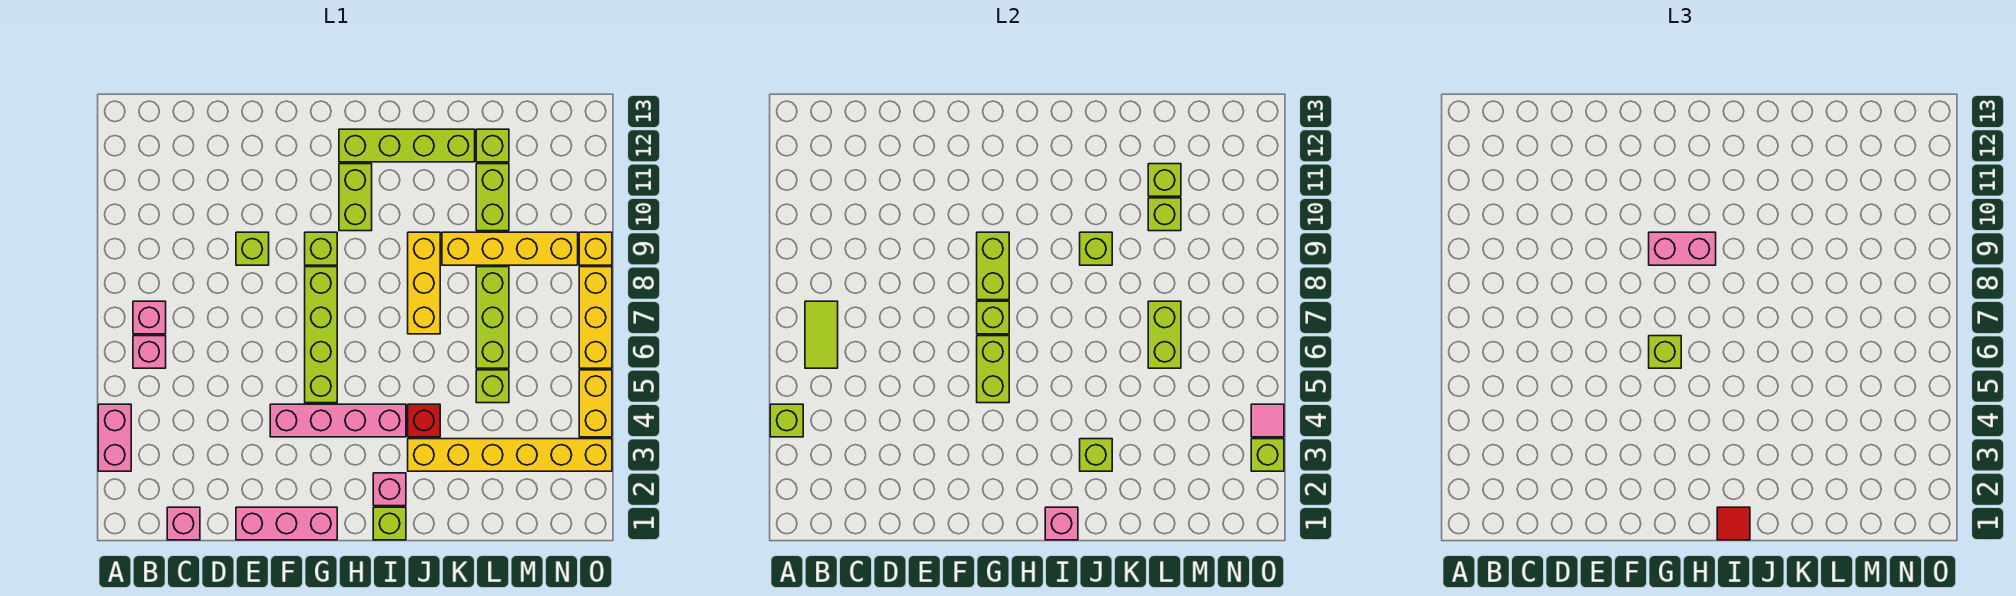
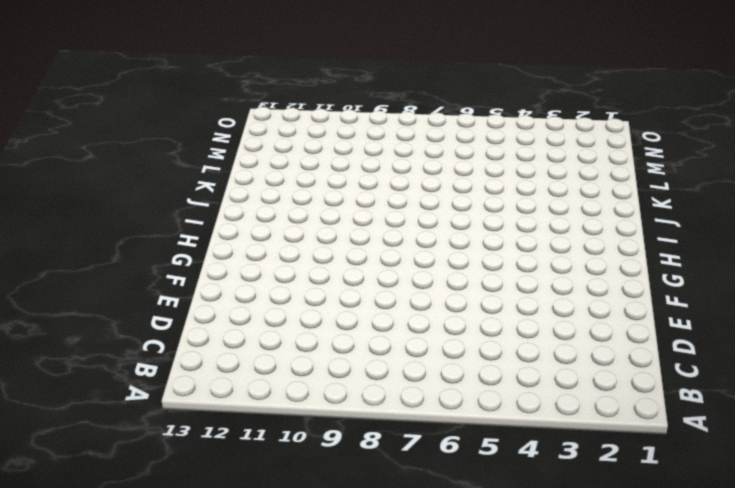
none -> pink 1x2 brick [98,404,131,471]
none -> pink 1x1 brick [133,336,166,368]
none -> pink 1x1 brick [133,301,166,334]
none -> pink 1x1 brick [167,507,200,540]

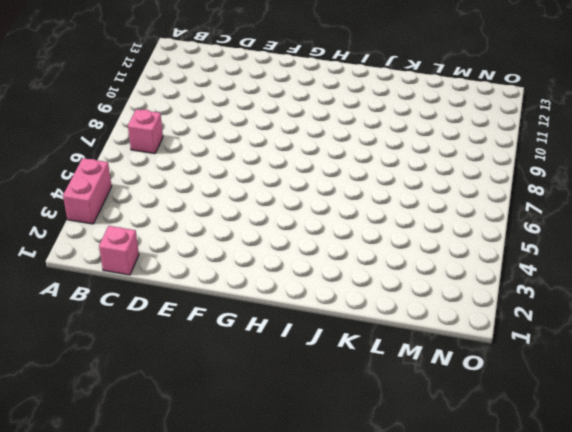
none -> pink 1x1 brick [133,336,166,368]
none -> pink 1x3 brick [236,507,337,540]
none -> lime 1x1 brick [236,232,269,265]
none -> pink 1x4 brick [270,404,406,437]

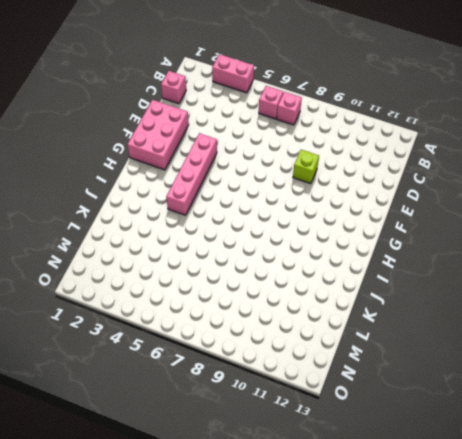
pink 2x3 brick [127,100,189,170] -> pink 1x3 brick [236,507,337,540]
none -> lime 1x4 brick [305,267,337,403]
none -> lime 1x1 brick [305,232,337,265]
none -> lime 1x2 brick [339,164,372,231]
none -> lime 1x4 brick [339,129,475,162]

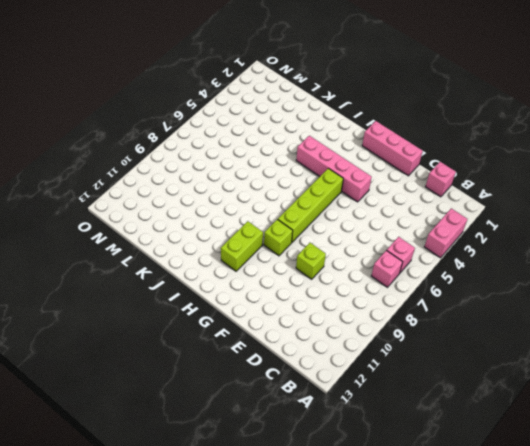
none -> lime 1x4 brick [339,129,475,162]
none -> lime 1x1 brick [373,507,406,540]
none -> pink 1x1 brick [373,473,406,506]
none -> yellow 1x6 brick [408,439,612,471]

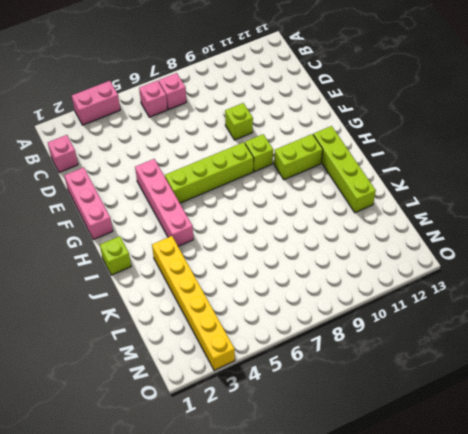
none -> pink 1x1 brick [373,473,406,506]
none -> red 1x1 brick [408,404,440,437]
none -> yellow 1x3 brick [408,232,440,334]
none -> yellow 1x4 brick [442,232,578,265]

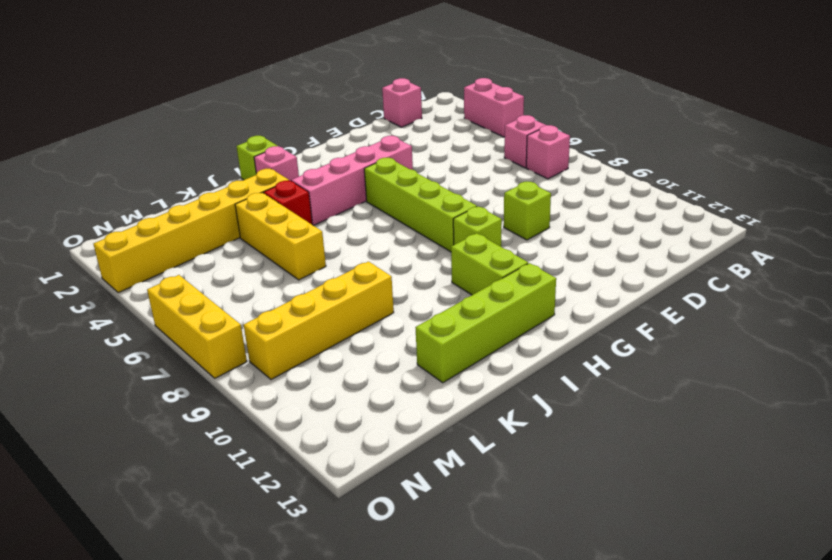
yellow 1x3 brick [235,193,326,280] -> yellow 1x3 brick moved to [408,232,440,334]
none -> pink 1x3 brick [236,507,337,540]
none -> lime 1x1 brick [476,370,509,403]
none -> lime 1x3 brick [476,267,509,368]
none -> lime 1x2 brick [476,164,509,231]

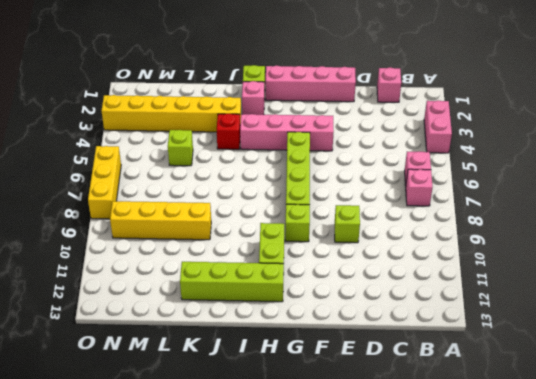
pink 1x4 brick [266,66,356,102] -> pink 1x3 brick [236,507,337,540]
none -> yellow 1x3 brick [408,232,440,334]
none -> lime 1x3 brick [476,267,509,368]
none -> lime 1x2 brick [476,164,509,231]
none -> lime 1x1 brick [476,129,509,162]

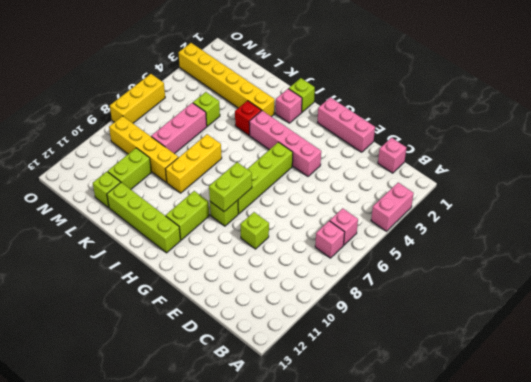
pink 1x3 brick [151,103,207,154] -> lime 1x3 brick [476,267,509,368]
none -> yellow 1x2 brick [579,370,612,437]
none -> yellow 1x1 brick [579,232,612,265]
none -> lime 1x1 brick [770,404,803,437]
none -> lime 1x2 tile [805,301,838,368]

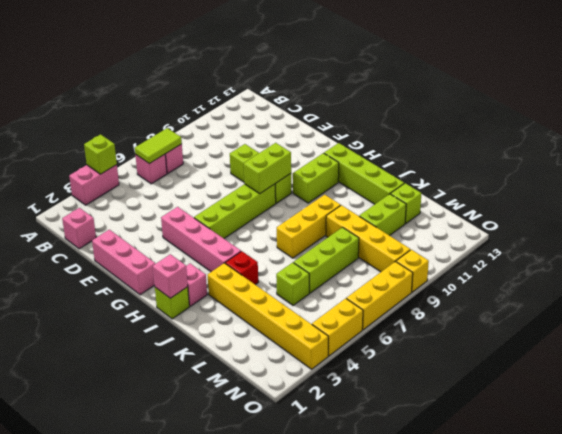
none -> lime 1x2 brick [977,336,1009,403]
none -> lime 1x1 brick [977,301,1009,334]
none -> lime 1x1 brick [1080,439,1112,471]
none -> lime 1x1 brick [1080,232,1112,265]

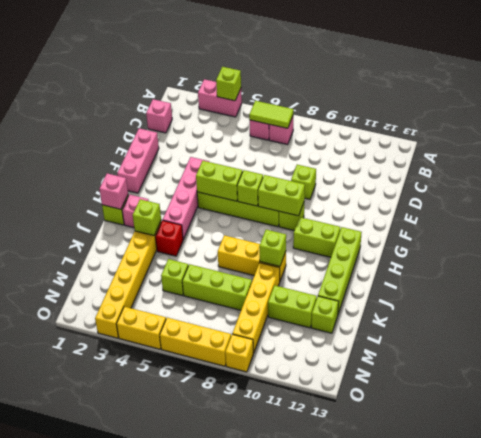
none -> lime 1x2 brick [1148,301,1181,368]
none -> lime 1x1 brick [1148,198,1181,231]
none -> lime 1x1 brick [1148,164,1181,196]
none -> lime 1x1 brick [1251,439,1284,471]

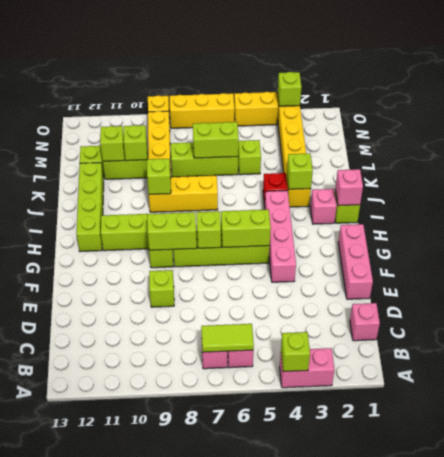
none -> pink 1x1 tile [1251,404,1284,437]
none -> lime 1x1 brick [1649,336,1681,368]
none -> pink 1x2 brick [1649,232,1716,265]
none -> red 1x1 tile [1717,507,1750,540]

